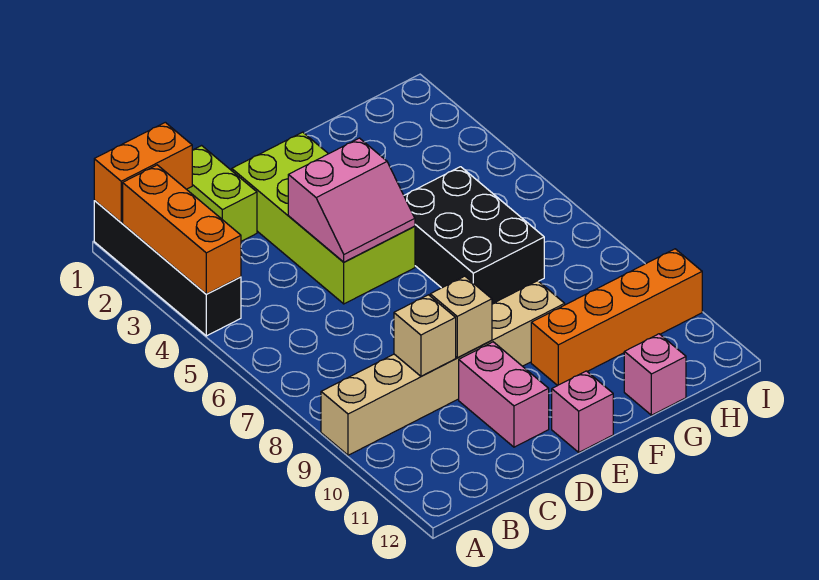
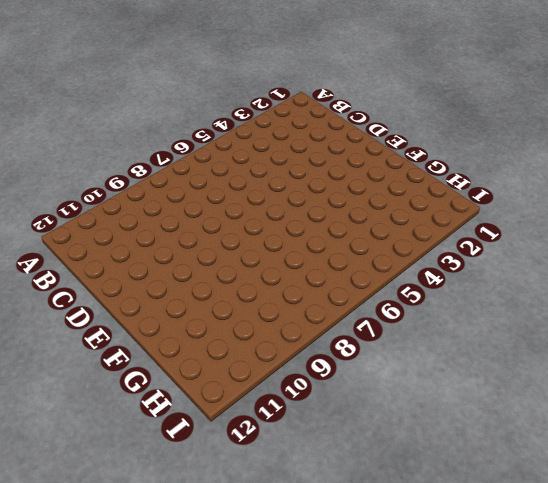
none -> black 1x4 brick [94,200,241,336]
none -> tan 1x6 brick [321,281,565,455]
none -> lime 1x2 brick [187,146,257,241]

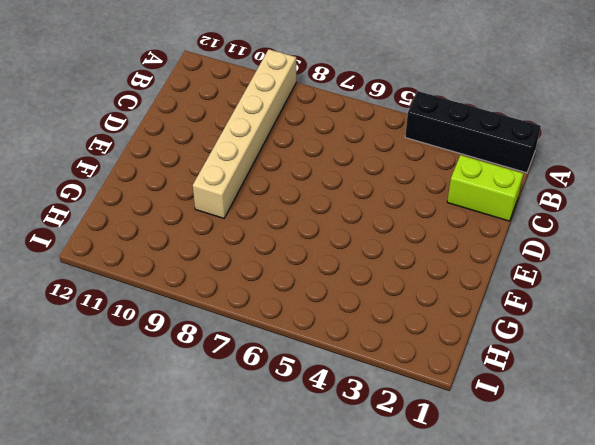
none -> lime 2x4 brick [232,132,415,304]
none -> pink 1x2 brick [459,342,549,447]
none -> pink 1x1 brick [552,371,613,452]

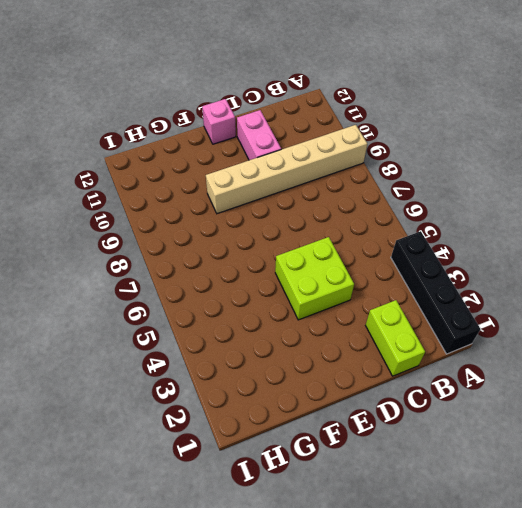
lime 2x2 brick [275,237,354,320] -> lime 2x4 brick [232,132,415,304]
none -> black 2x3 brick [404,167,544,304]
none -> orange 1x4 brick [531,249,702,386]
none -> pink 1x1 brick [624,334,686,415]

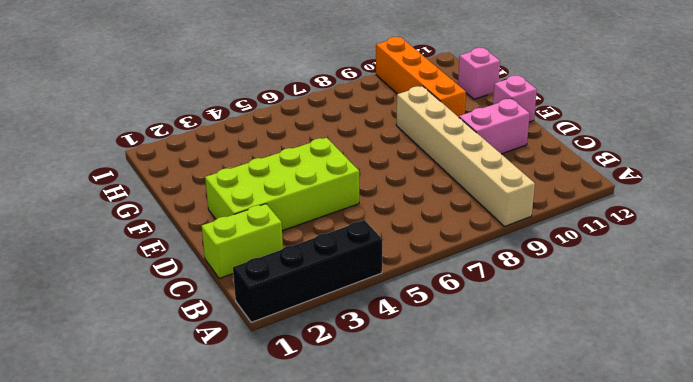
none -> black 2x3 brick [404,167,544,304]
none -> orange 1x2 brick [94,122,192,222]
none -> orange 1x3 brick [123,165,241,294]

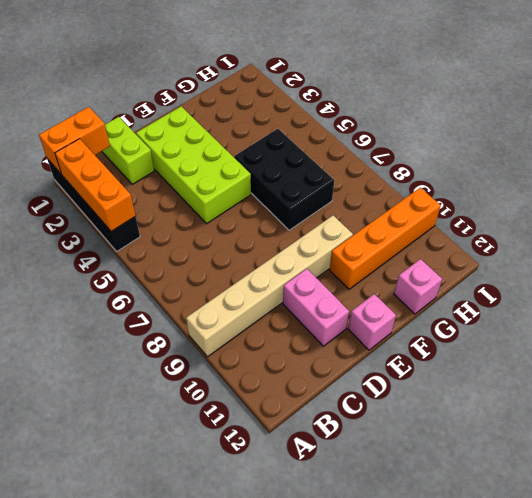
none -> tan 1x1 brick [394,295,456,376]
none -> pink 2x2 slope [288,138,415,262]
none -> tan 1x1 brick [430,276,492,358]

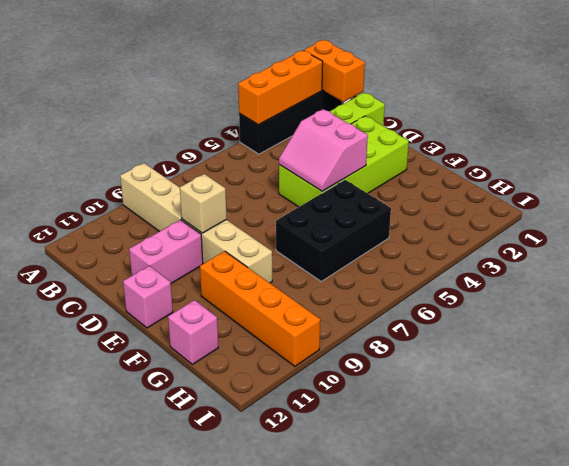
none -> tan 1x1 brick [394,295,456,376]

